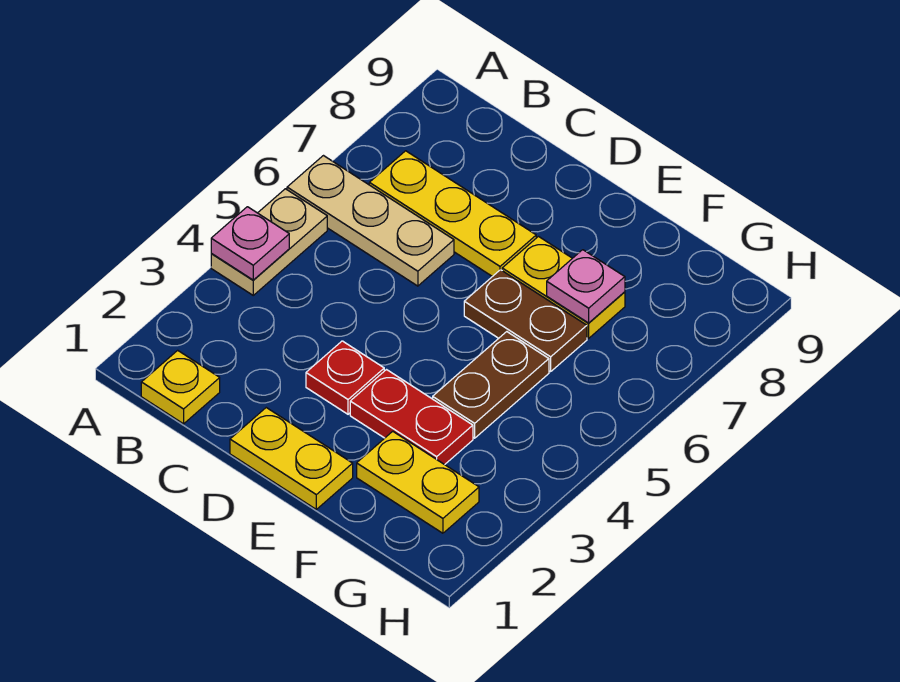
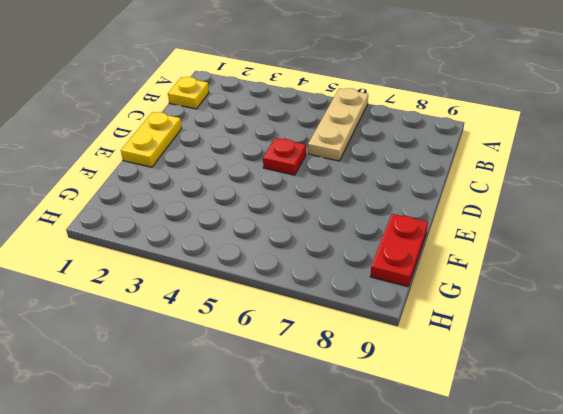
red 1x1 plate [263,138,306,175] -> red 1x1 plate moved to [306,341,384,414]
red 1x2 plate [370,214,428,286] -> red 1x2 plate moved to [350,370,473,465]
none -> tan 1x2 plate [211,189,327,295]
none -> yellow 1x3 plate [369,151,536,277]
none -> brown 1x2 plate [464,270,587,372]

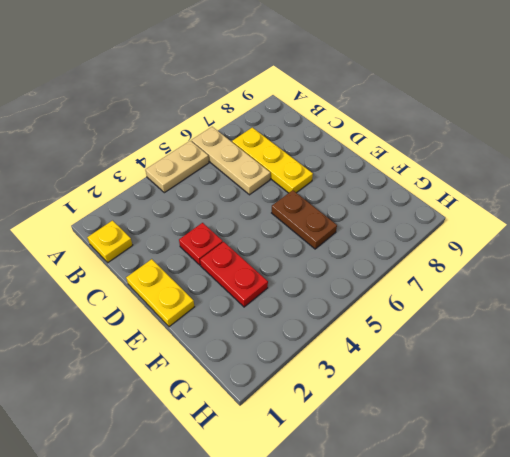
none -> yellow 1x2 plate [502,237,625,338]
none -> yellow 1x2 plate [357,431,479,533]
none -> brown 1x2 plate [433,332,549,438]

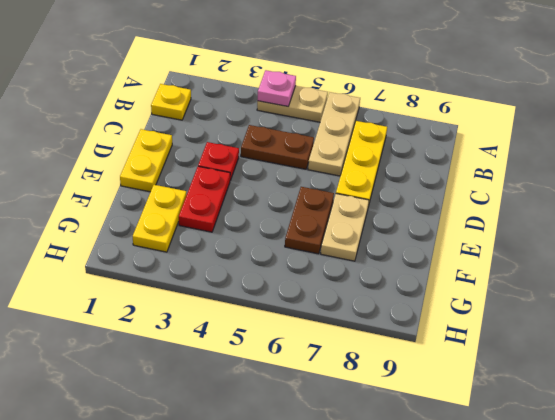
brown 1x2 plate [241,125,314,169] -> brown 1x2 plate moved to [433,332,549,438]
tan 1x2 plate [321,194,369,261] -> yellow 1x2 plate [502,237,625,338]
none -> pink 1x1 plate [547,250,625,323]

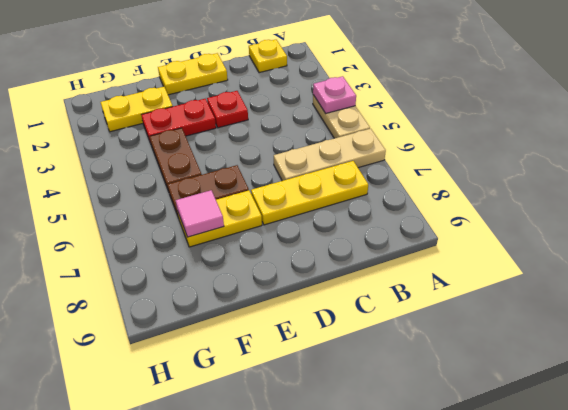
pink 1x1 tile [176,190,224,237] -> pink 1x1 plate [547,250,625,323]

